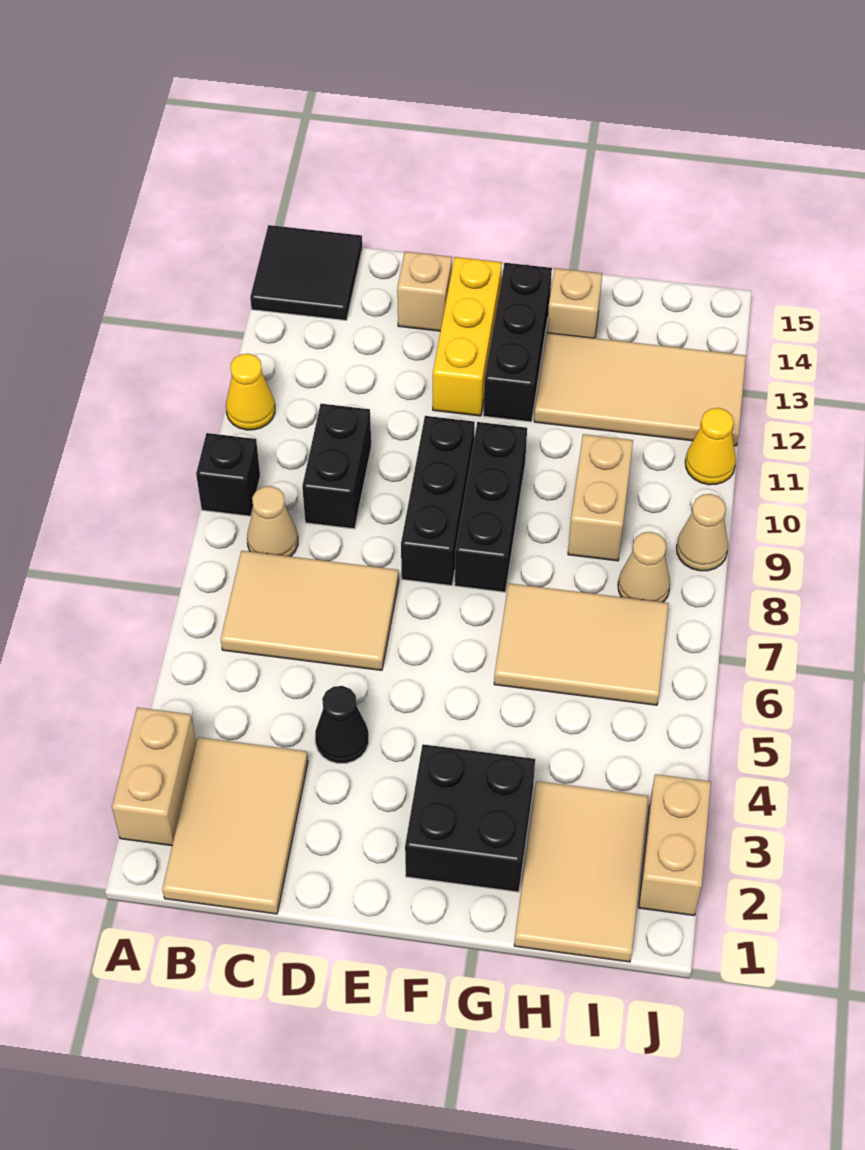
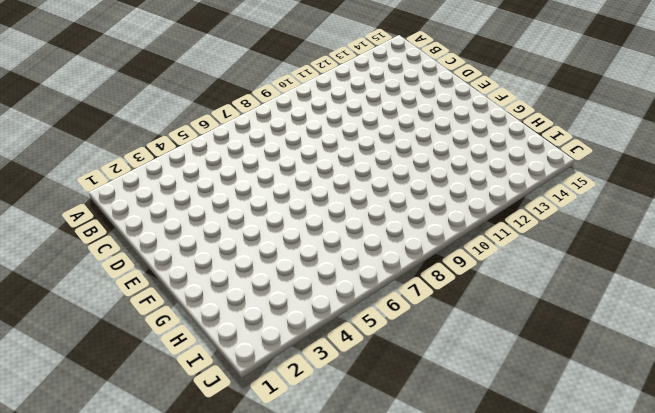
none -> tan 1x2 brick [112,707,196,846]
none -> black 1x1 brick [196,433,260,516]
none -> yellow 1x1 cone [226,354,275,430]

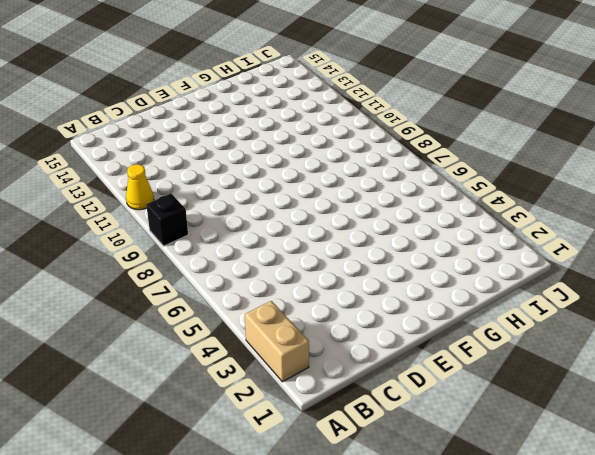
none -> black 2x2 tile [250,225,362,320]
none -> tan 2x3 tile [162,737,308,914]
none -> tan 2x3 tile [221,551,399,670]

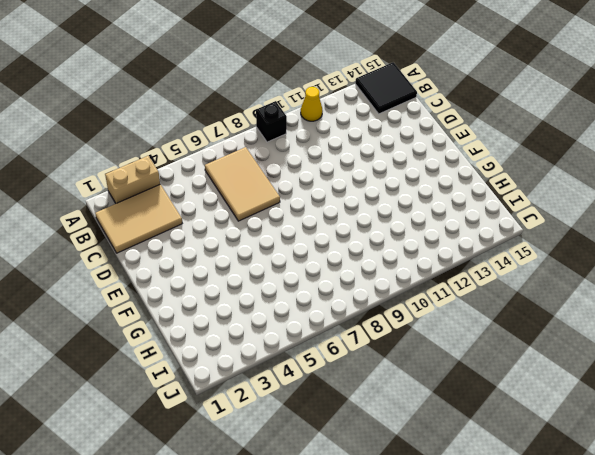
none -> tan 1x1 cone [247,486,298,557]
none -> black 1x2 brick [302,404,371,529]
none -> black 1x1 cone [315,686,369,763]

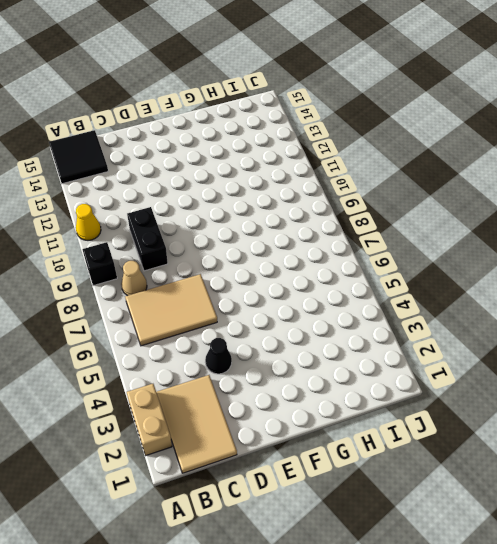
none -> tan 1x1 brick [397,251,452,331]
none -> black 1x3 brick [401,416,475,586]
none -> yellow 1x3 brick [433,257,502,416]

